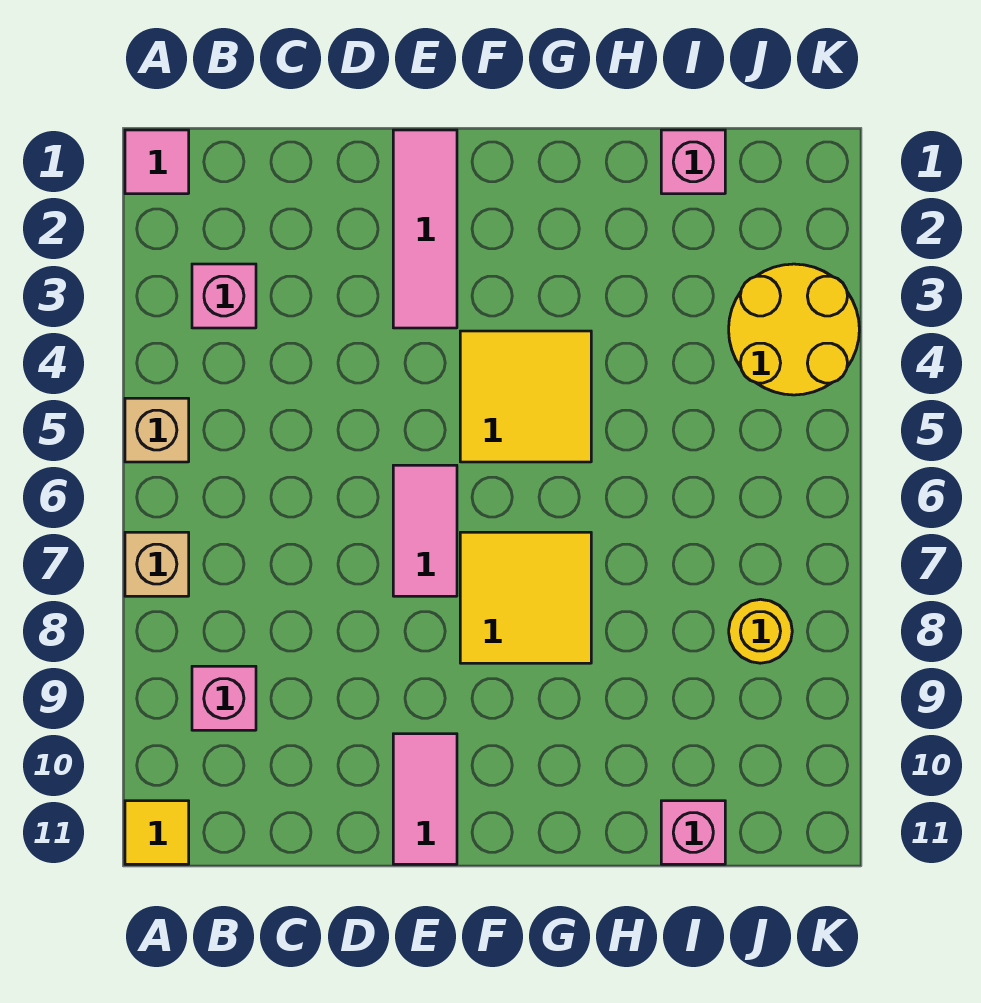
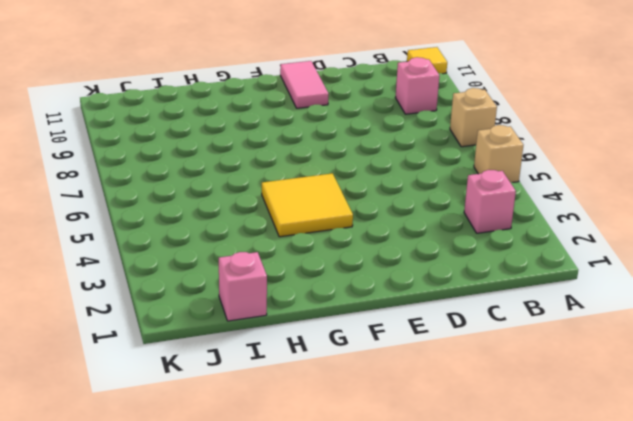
none -> pink 1x1 tile [125,130,189,194]
none -> pink 1x3 tile [393,130,457,328]
none -> pink 1x2 tile [393,465,457,596]

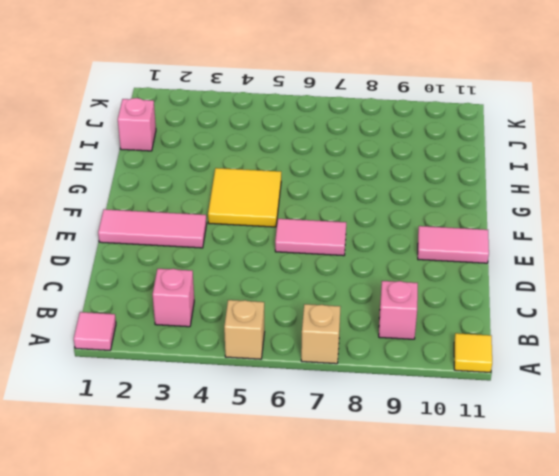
none -> yellow 2x2 tile [460,532,591,663]
none -> pink 1x1 brick [661,801,725,864]
none -> yellow 2x2 round brick [729,264,859,395]

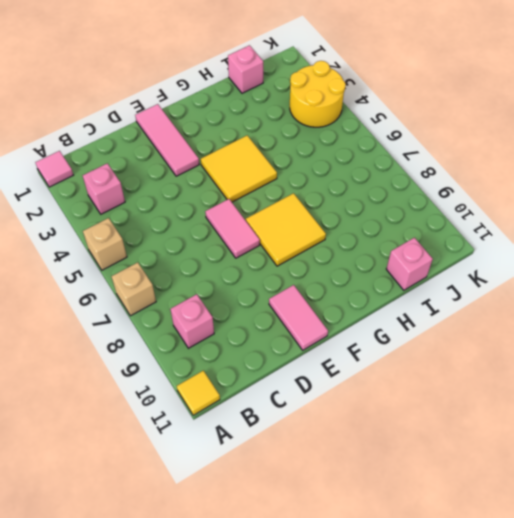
none -> yellow 1x1 round brick [729,599,792,663]

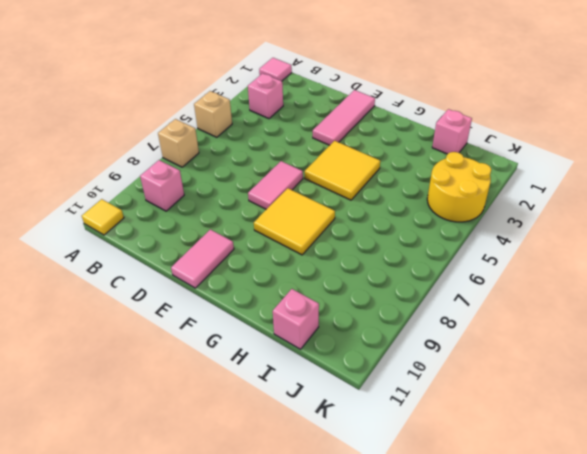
none -> yellow 1x1 round brick [729,599,792,663]

